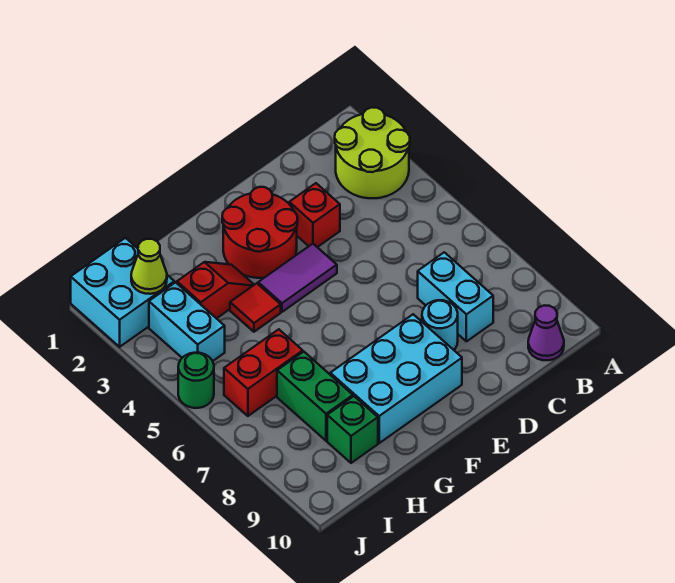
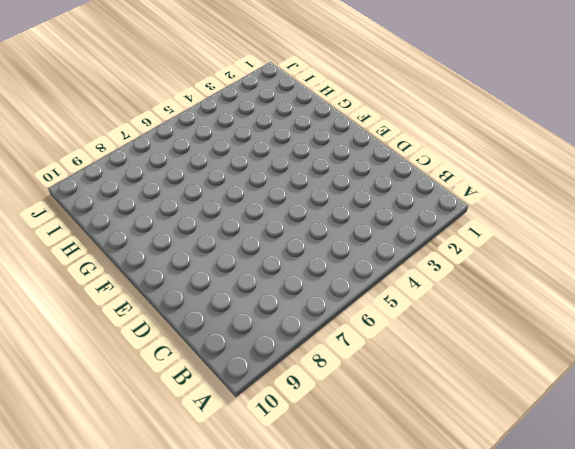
none -> lime 2x2 round brick [335,107,410,198]
none -> purple 1x1 cone [528,305,564,360]
none -> cyan 1x2 brick [418,252,493,341]

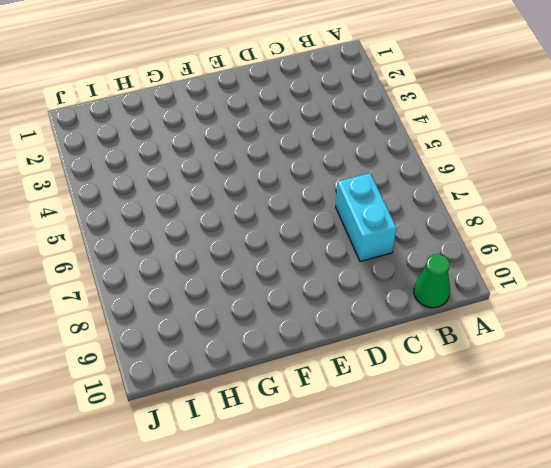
green 1x1 cone [414,254,450,308] -> purple 1x1 cone [528,305,564,360]
none -> lime 2x2 round brick [335,107,410,198]
none -> red 1x1 brick [289,183,340,247]
none -> cyan 1x1 round brick [422,300,458,350]

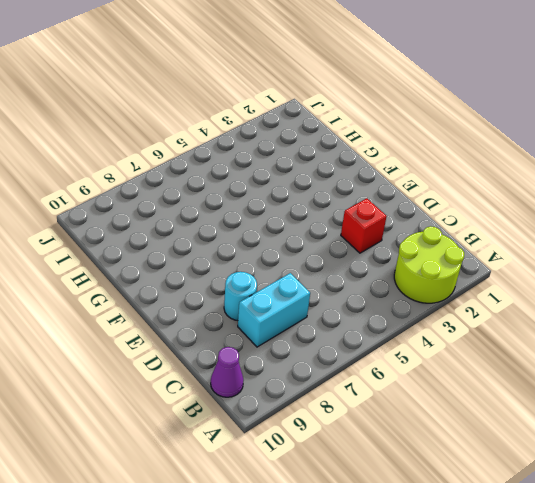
none -> red 2x2 round brick [222,187,298,278]
none -> purple 1x2 tile [258,244,337,312]
none -> cyan 2x3 brick [330,314,462,443]

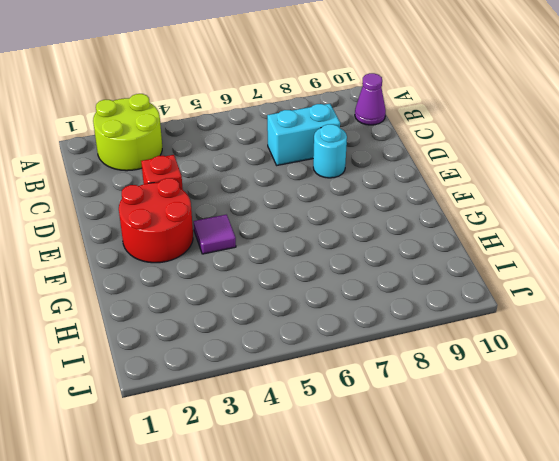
purple 1x1 tile [194,215,236,254] -> purple 1x2 tile [258,244,337,312]
none -> cyan 2x3 brick [330,314,462,443]
none -> red 1x2 slope [177,262,254,319]
none -> red 1x1 tile [230,283,281,332]

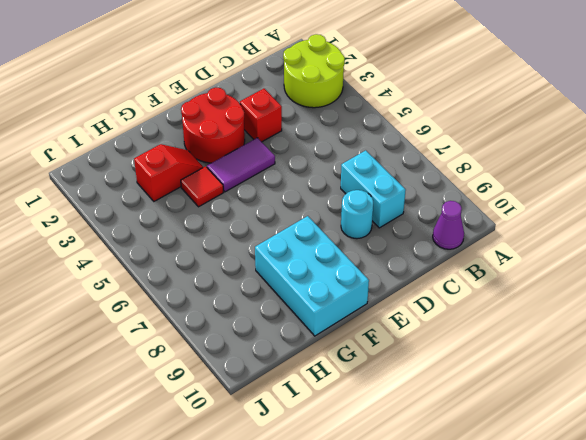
cyan 2x3 brick [255,216,369,336] -> cyan 2x3 brick turned to [330,314,462,443]
none -> red 1x2 brick [224,329,303,416]
none -> green 1x2 brick [277,352,353,441]
none -> green 1x1 brick [327,396,378,463]

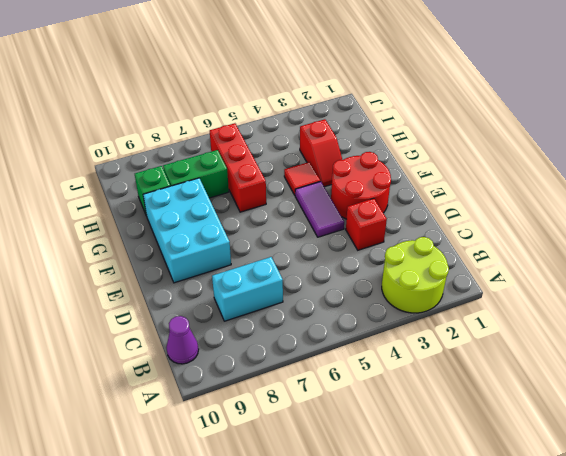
red 1x3 brick [210,123,266,212] -> red 1x2 brick [224,329,303,416]
none -> cyan 1x1 round brick [422,300,458,350]
none -> cyan 2x2 brick [71,238,174,347]
none -> cyan 1x2 brick [149,282,225,361]

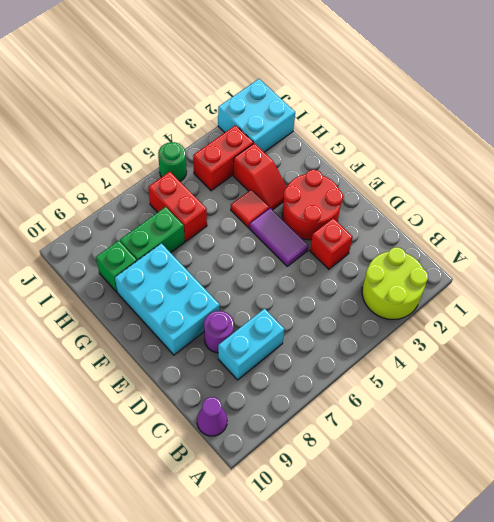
purple 1x1 round brick [204,311,234,353] -> cyan 1x1 round brick [422,300,458,350]
red 1x2 brick [193,125,253,191] -> cyan 1x2 brick [149,282,225,361]
none -> lime 1x1 cone [131,239,167,294]

